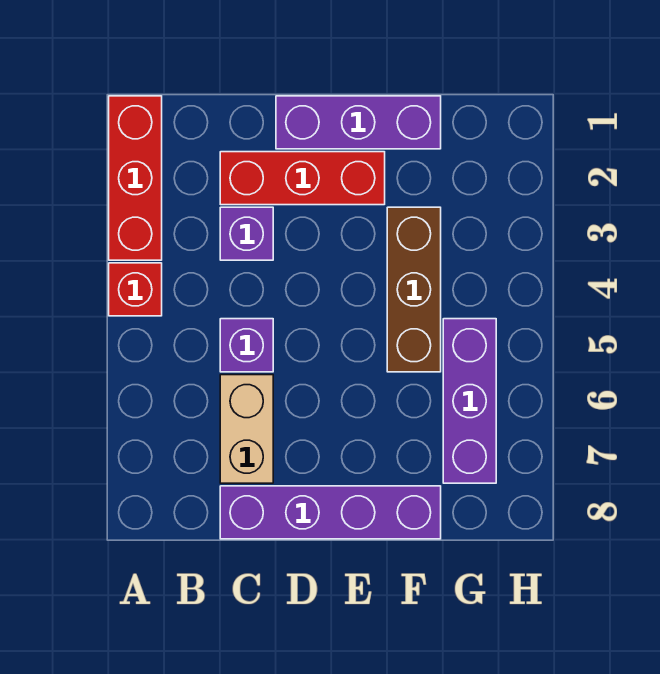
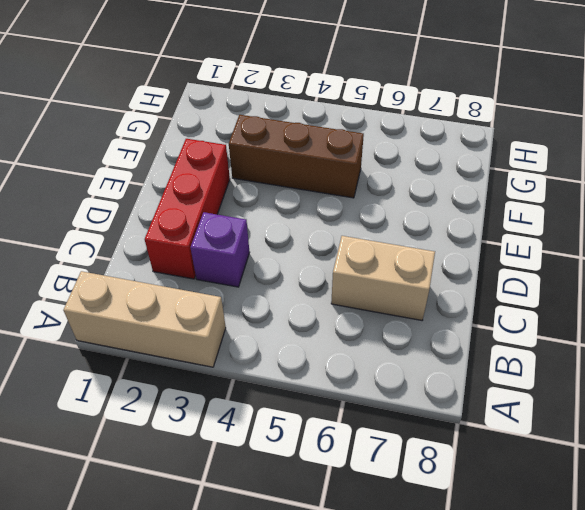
tan 1x3 brick [63,271,226,367] -> red 1x3 brick [109,96,162,260]
none -> red 1x1 brick [109,263,162,316]
none -> purple 1x1 brick [220,319,273,372]

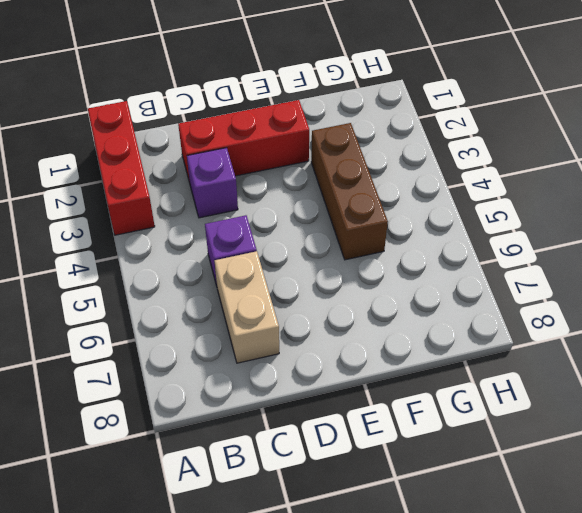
none -> red 1x1 brick [109,263,162,316]
none -> purple 1x4 brick [220,486,441,539]

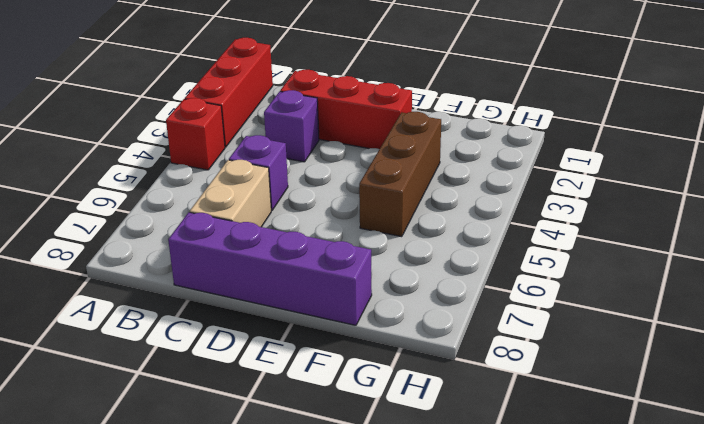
none -> purple 1x3 brick [276,96,441,149]
none -> purple 1x3 brick [443,319,496,483]

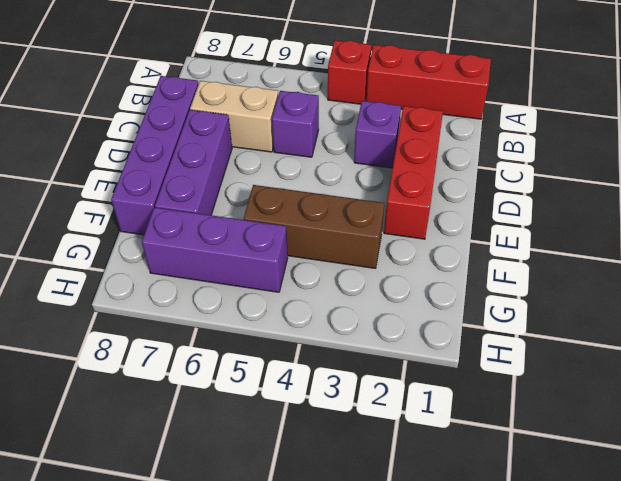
purple 1x3 brick [155,110,232,215] -> purple 1x3 brick moved to [276,96,441,149]

